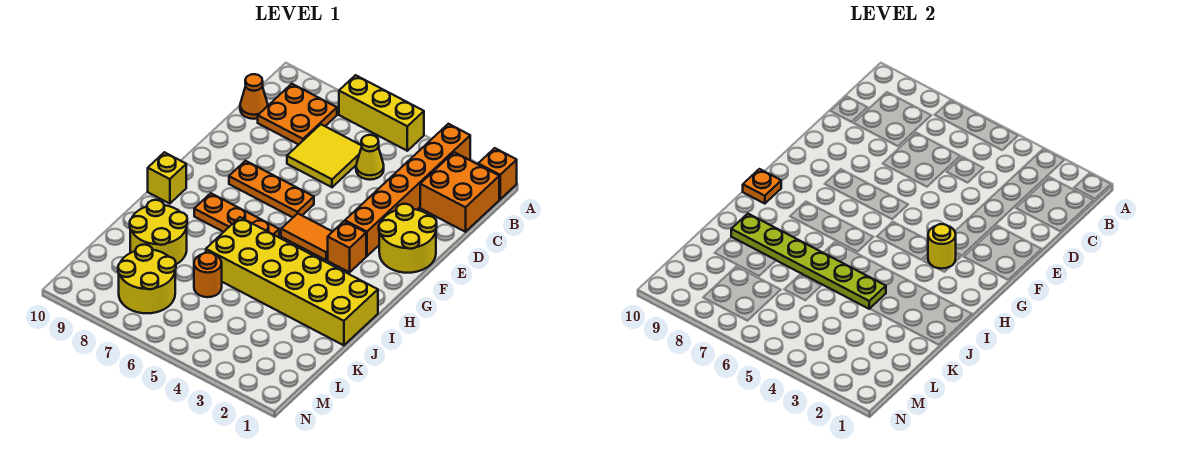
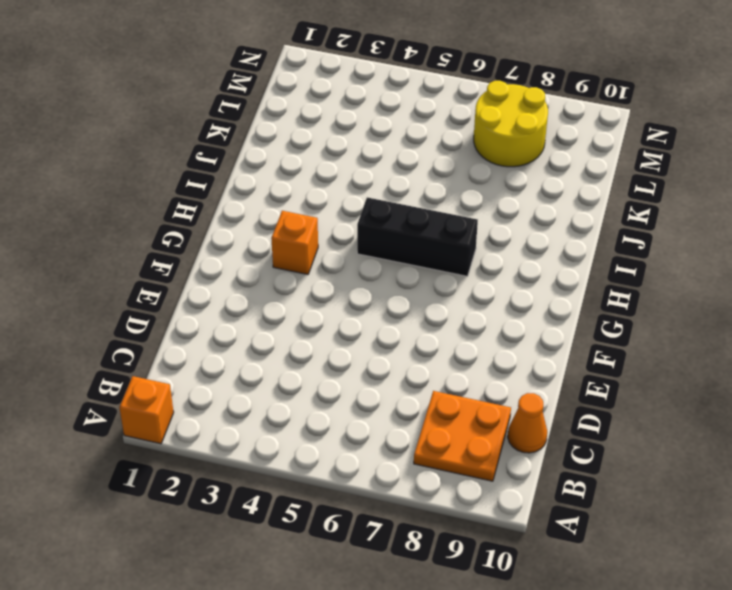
black 1x3 brick [357,197,478,276] -> orange 1x3 plate [194,193,279,237]
none -> orange 1x6 brick [345,124,470,256]
none -> yellow 1x3 brick [339,75,424,151]
none -> orange 2x2 brick [420,152,499,232]

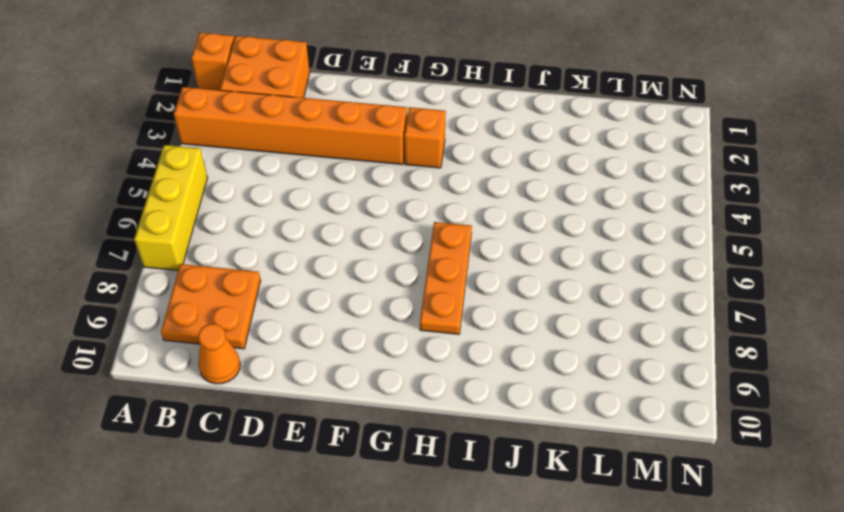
none -> yellow 1x1 cone [356,135,384,180]
none -> yellow 2x2 tile [287,124,362,187]
none -> yellow 2x2 round brick [379,204,437,273]

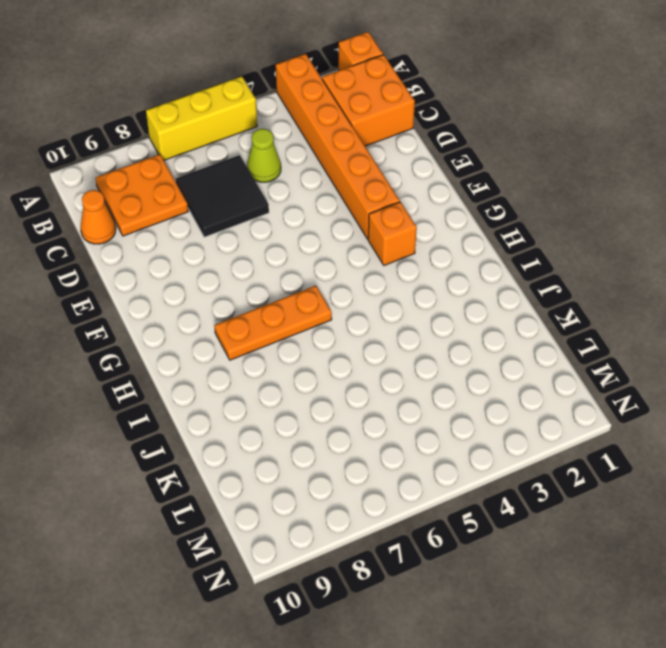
lime 1x1 cone [247,129,281,182] -> yellow 1x1 cone [356,135,384,180]
black 2x2 tile [176,155,269,237] -> yellow 2x2 tile [287,124,362,187]
none -> yellow 2x2 round brick [379,204,437,273]
none -> orange 1x3 plate [229,161,314,217]
none -> orange 1x2 tile [281,213,332,260]

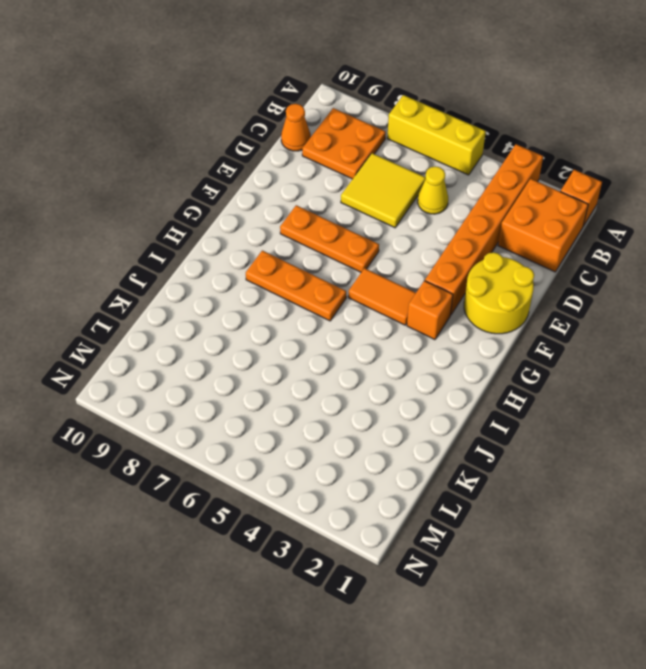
none -> yellow 1x1 brick [148,152,186,204]
none -> yellow 2x6 brick [206,217,378,345]
none -> yellow 2x2 round brick [130,200,187,264]

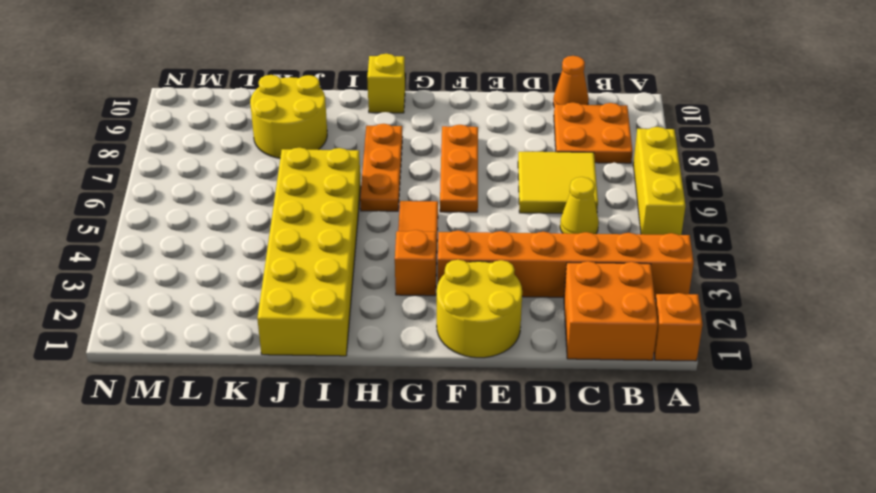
none -> orange 1x1 round brick [194,253,222,297]
none -> yellow 2x2 round brick [118,245,176,313]
none -> yellow 1x1 round brick [928,224,956,269]

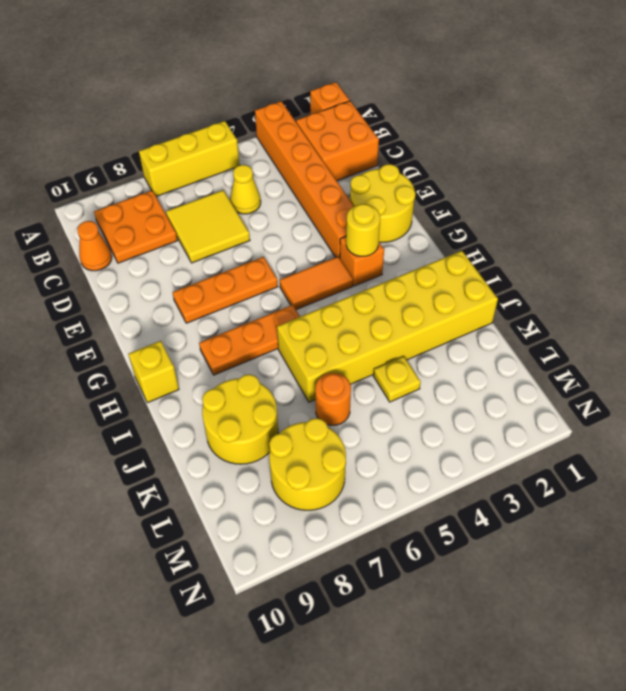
yellow 1x1 plate [373,356,421,402] -> none
none -> orange 1x1 plate [743,169,781,204]
none -> lime 1x6 plate [731,214,886,309]

